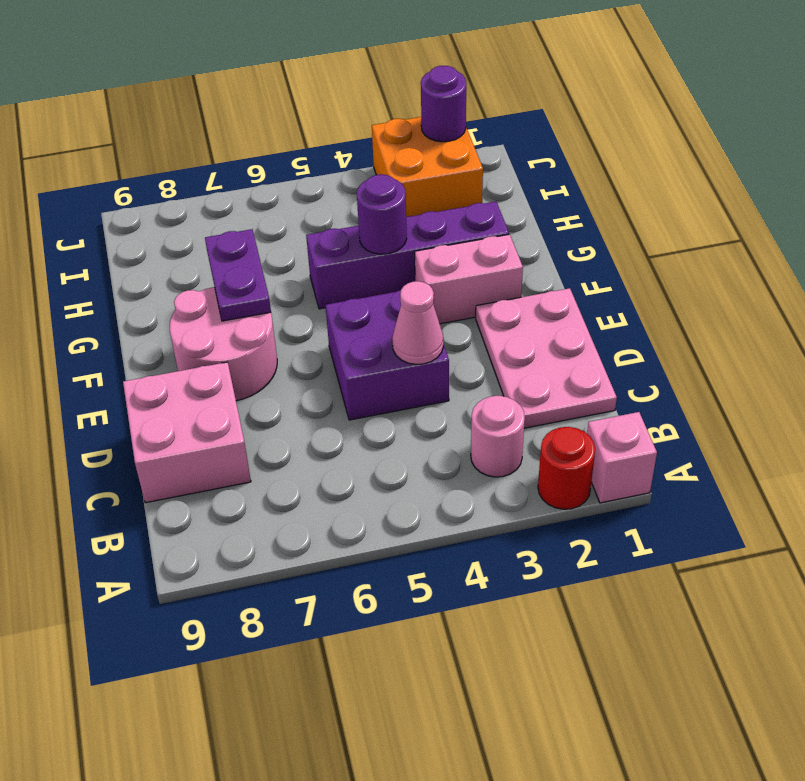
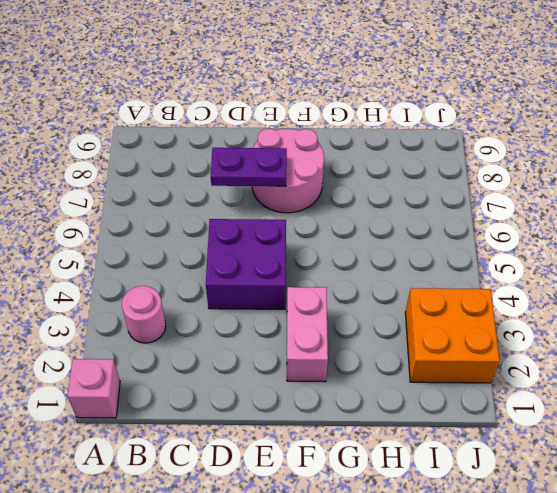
purple 1x2 plate [211,148,287,186] -> purple 1x2 plate moved to [205,229,271,321]
none -> red 1x1 round brick [538,427,595,509]
none -> pink 2x3 plate [476,288,617,428]
none -> pink 2x2 brick [123,362,251,503]

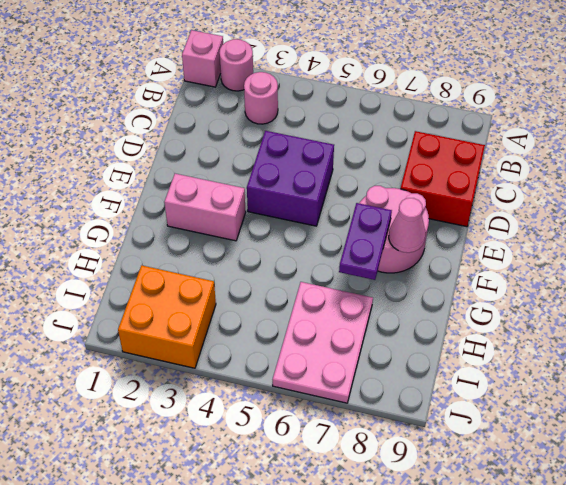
pink 1x1 round brick [219,39,253,91] -> red 1x1 round brick [538,427,595,509]
red 2x2 brick [401,131,485,227] -> pink 2x2 brick [123,362,251,503]
pink 1x1 cone [389,198,426,253] -> pink 1x1 cone moved to [392,281,443,364]
pink 2x3 plate [272,282,373,403] -> pink 2x3 plate moved to [476,288,617,428]
none -> purple 1x4 brick [306,202,509,309]
none -> purple 1x1 round brick [357,174,407,254]
none -> purple 1x1 round brick [421,66,466,142]

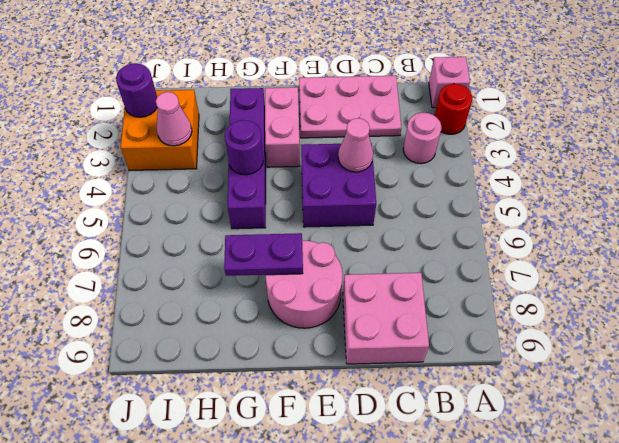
pink 1x1 cone [156,92,192,146] -> none

